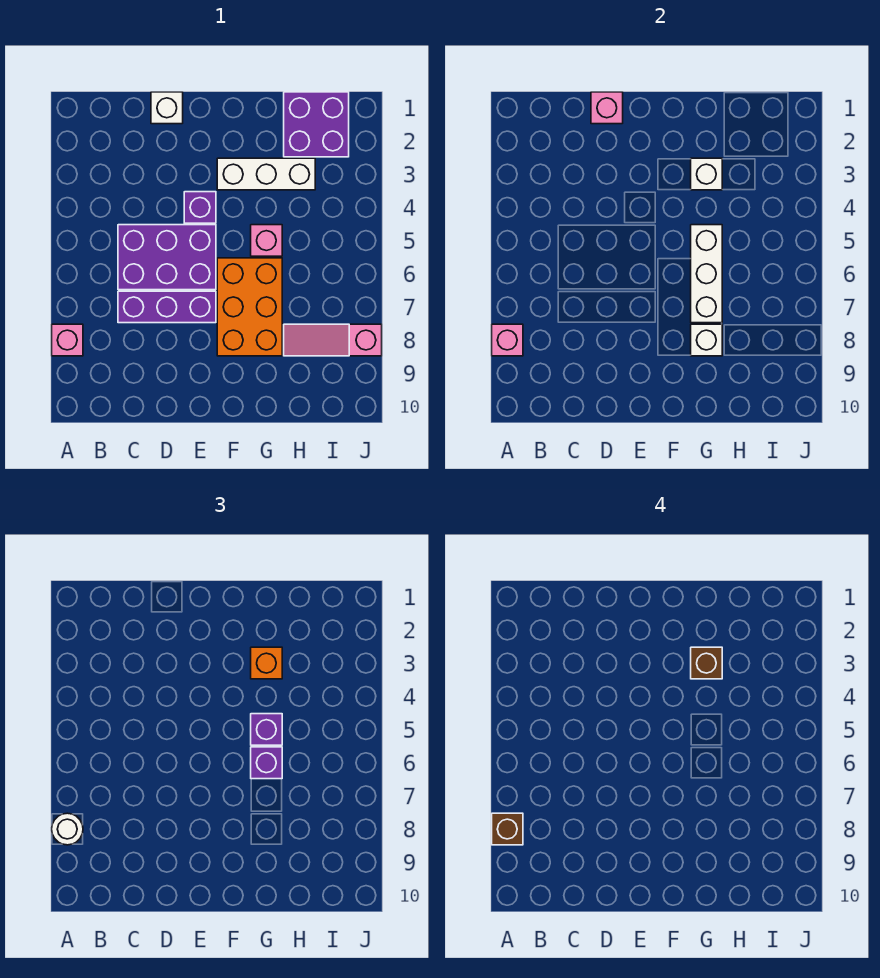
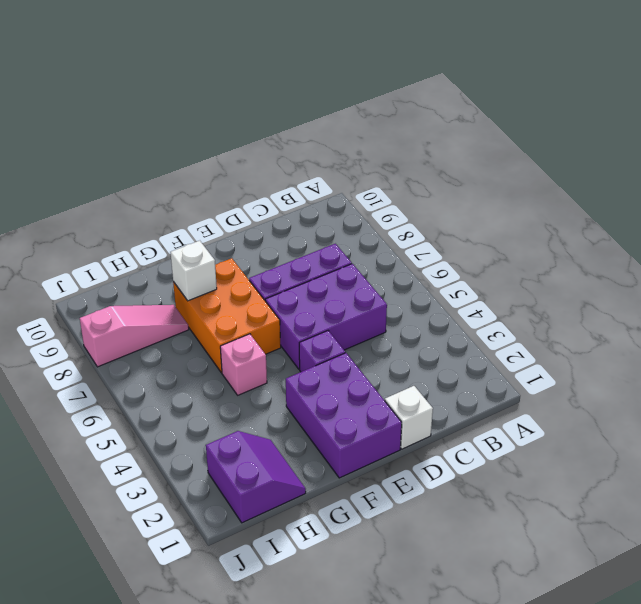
purple 2x3 brick [286,353,402,478] -> white 1x3 brick [217,158,315,190]
purple 2x2 slope [206,431,306,523] -> purple 2x2 brick [284,92,349,157]
none -> pink 1x1 brick [52,324,83,356]
none -> pink 1x1 brick [492,324,523,356]
none -> pink 1x1 brick [591,92,623,124]

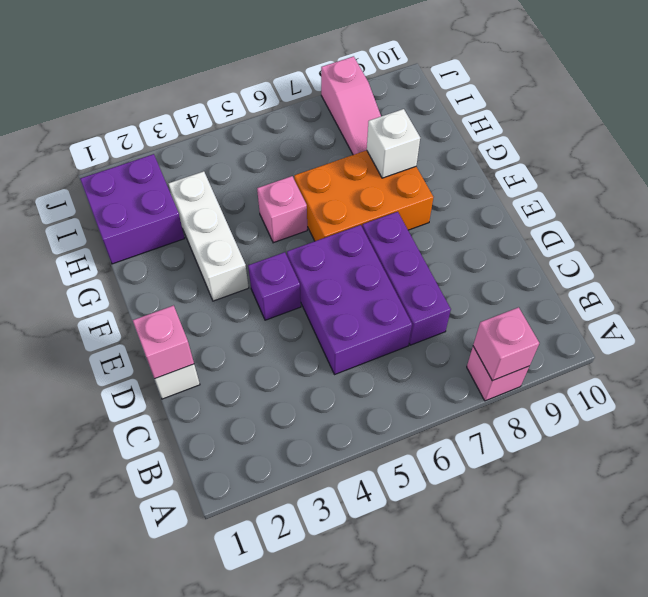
none -> white 1x1 brick [691,158,722,190]
none -> white 1x3 brick [691,225,722,323]
none -> white 1x1 round brick [52,813,83,845]

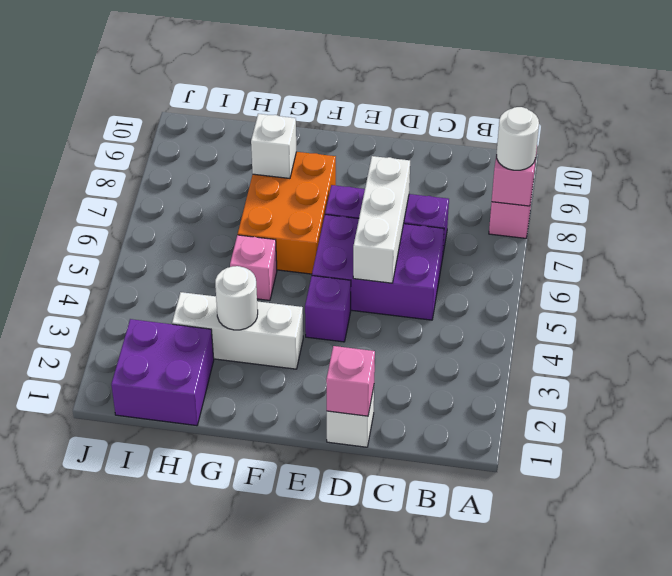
white 1x3 brick [353,156,410,283] -> white 1x3 brick moved to [691,225,722,323]
white 1x1 round brick [215,266,258,330] -> white 1x1 brick [691,158,722,190]
none -> pink 1x3 slope [284,324,382,356]
none -> orange 1x1 brick [251,647,282,679]
none -> purple 1x1 brick [251,714,282,745]

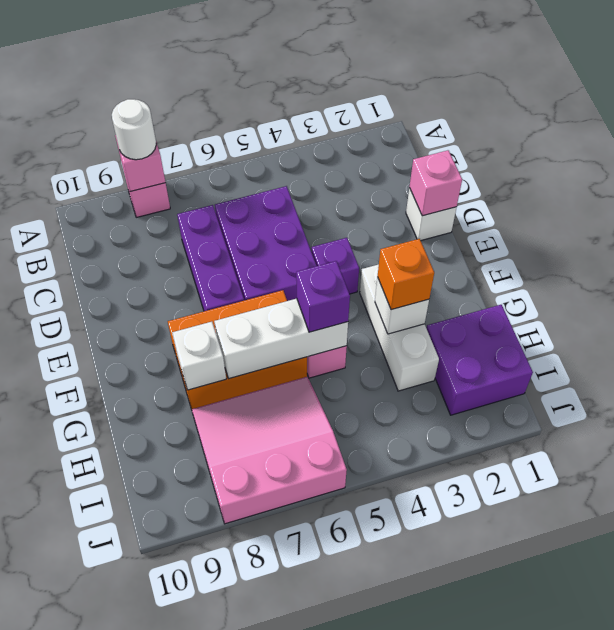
pink 3x3 slope [192,377,347,524] -> pink 1x3 slope [284,324,382,356]
none -> purple 1x1 brick [251,747,282,779]
none -> brown 1x1 brick [492,813,523,845]
none -> brown 1x1 brick [691,647,722,679]

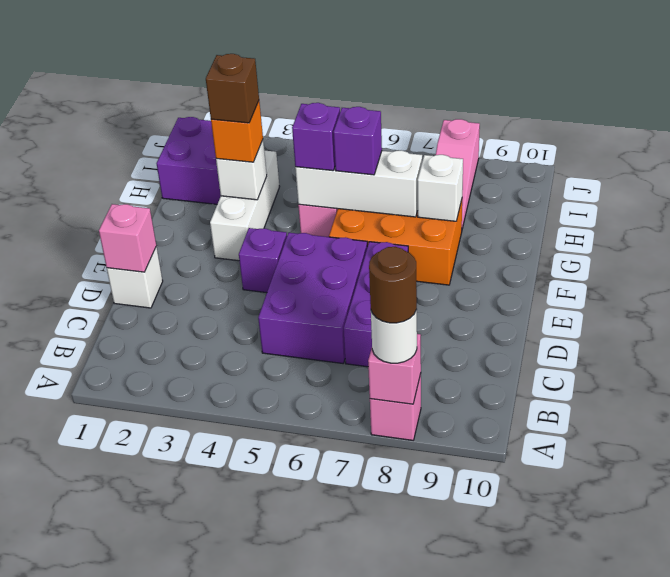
brown 1x1 round brick [369,247,417,323] -> brown 1x1 brick [492,813,523,845]

